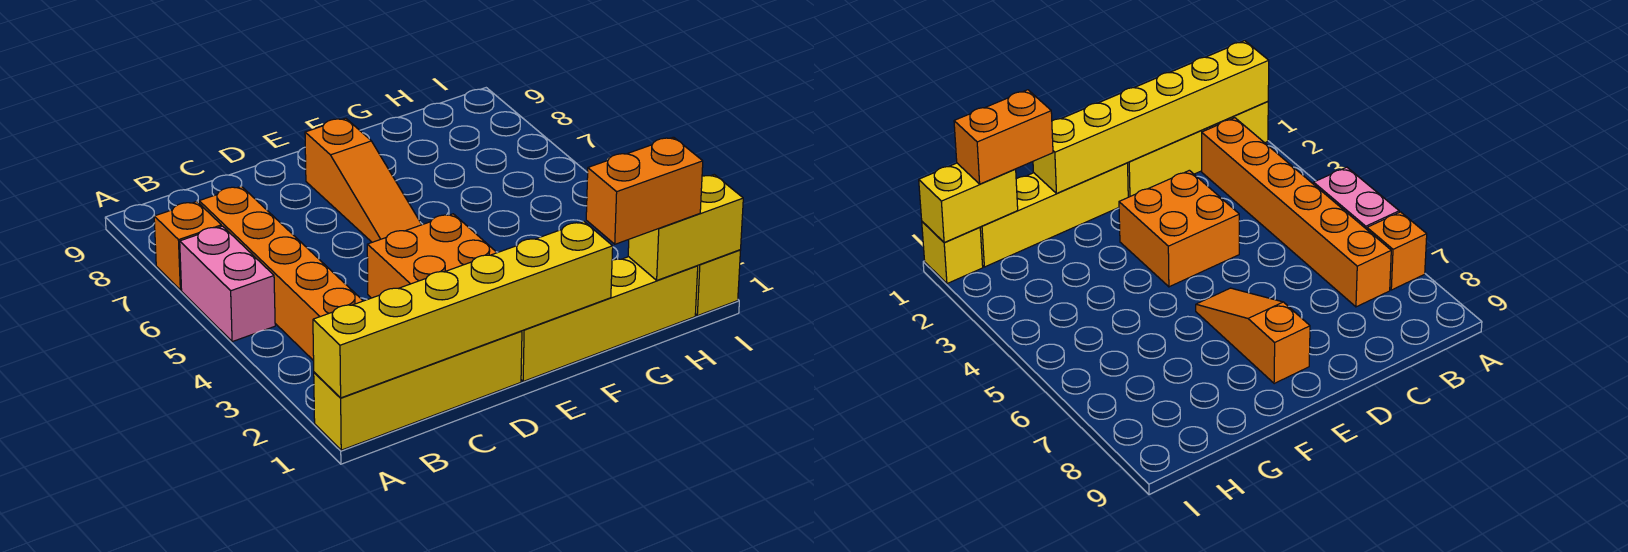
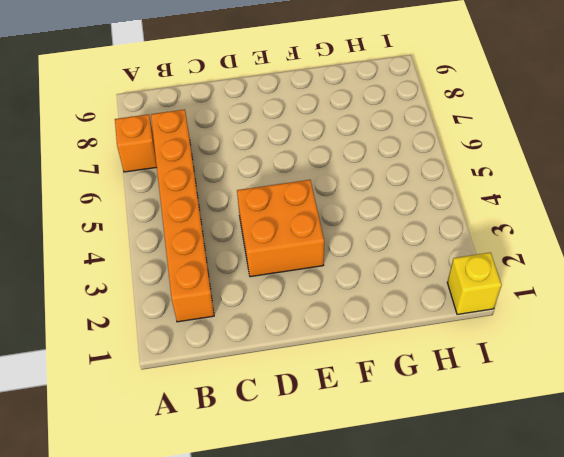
none -> yellow 1x4 brick [314,331,522,450]
none -> pink 1x2 brick [180,226,275,342]

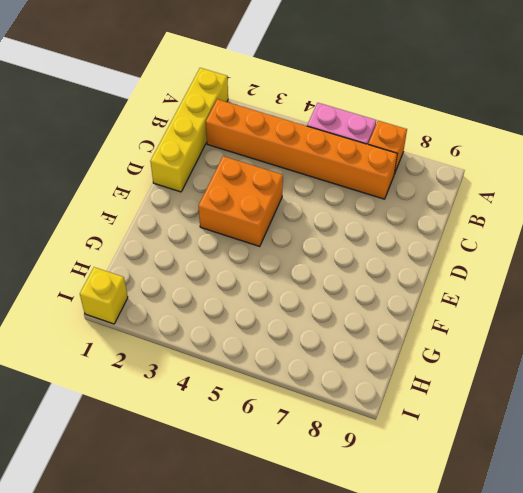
none -> yellow 1x4 brick [521,257,698,381]
none -> orange 1x3 slope [305,118,422,242]

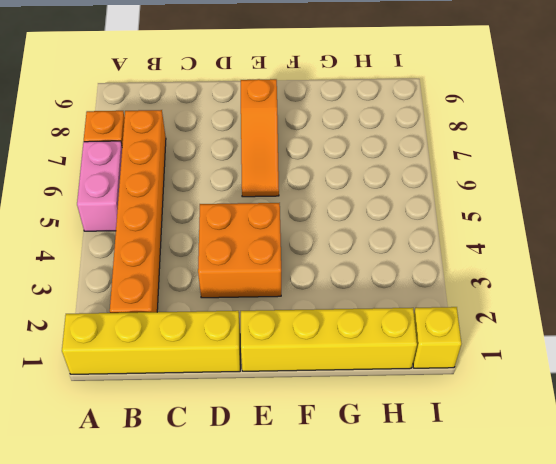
none -> yellow 1x6 brick [313,222,613,398]
none -> yellow 1x2 brick [628,175,743,280]

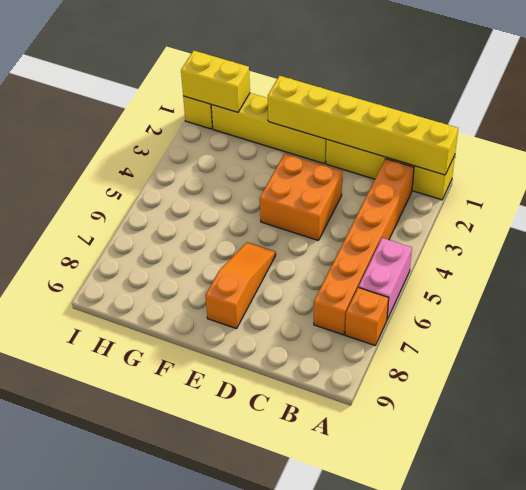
none -> orange 1x2 brick [586,137,703,244]

